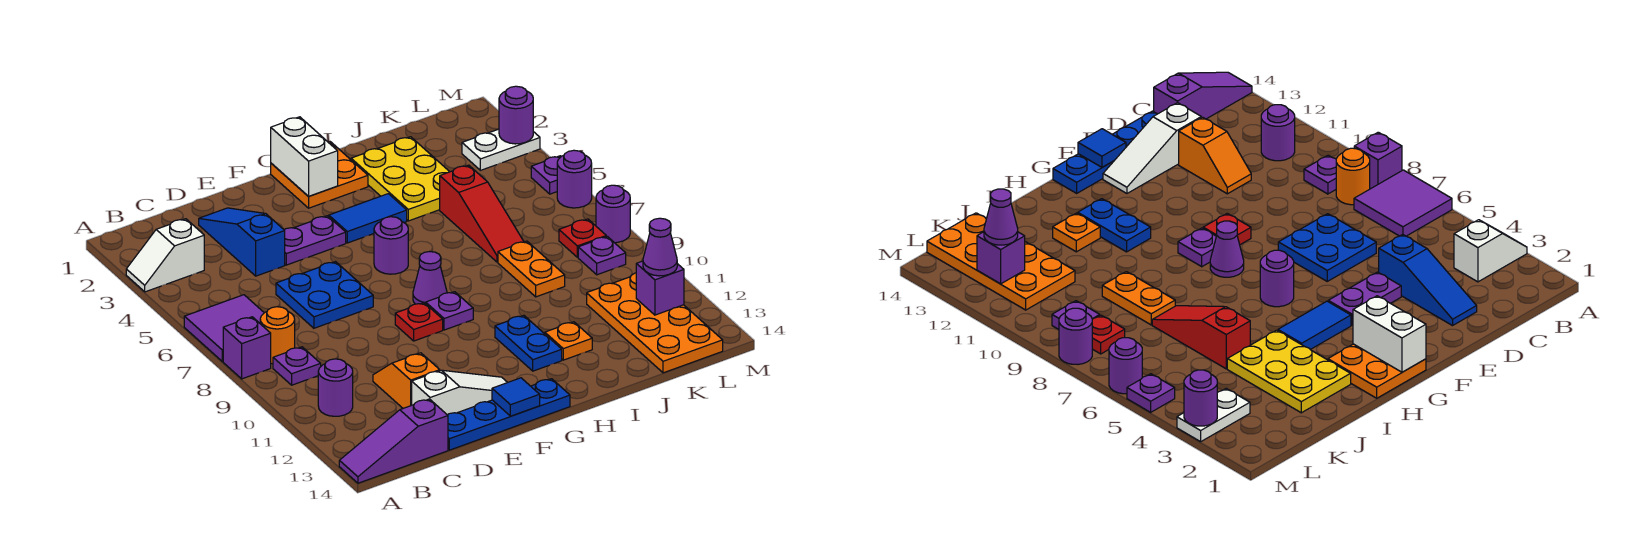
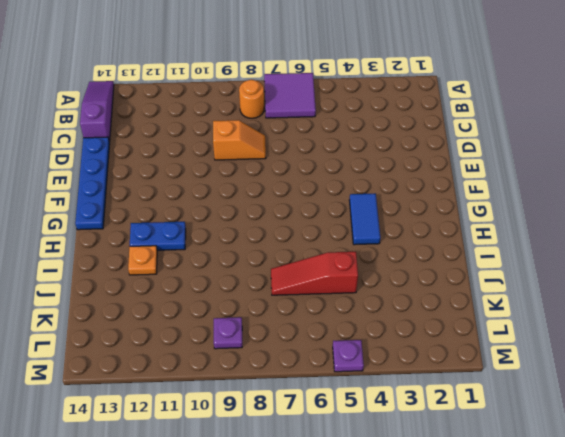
orange 1x2 slope [213,120,266,160] -> orange 1x2 slope moved to [373,353,440,408]
none -> white 1x2 slope [126,219,204,292]
none -> purple 1x1 brick [223,317,271,379]
none -> purple 1x1 plate [273,347,321,385]
none -> purple 1x1 round brick [318,359,353,416]

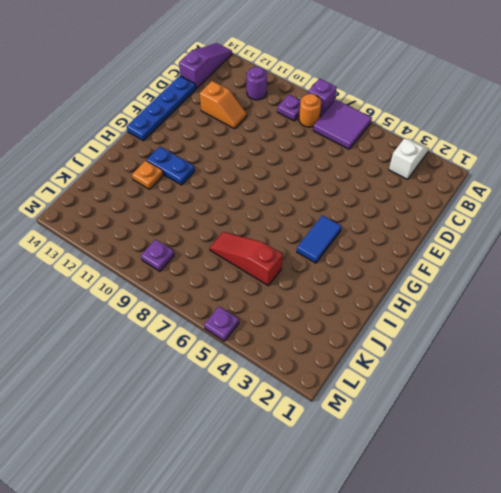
none -> blue 1x3 slope [199,208,285,276]
none -> blue 2x2 plate [276,262,373,328]
none -> white 1x3 slope [412,370,508,415]
none -> purple 1x2 plate [284,216,346,265]

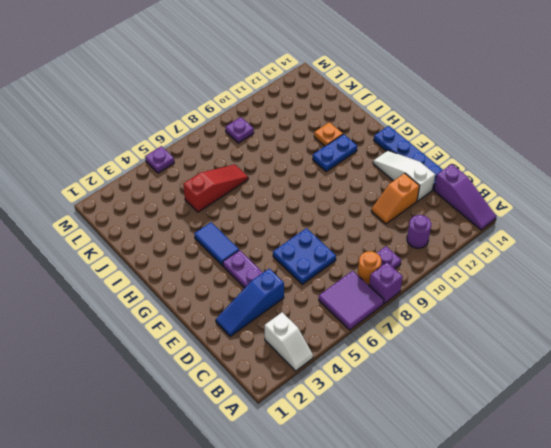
none -> red 1x1 plate [395,303,443,341]
none -> orange 2x2 plate [271,142,368,208]
none -> purple 1x1 round brick [374,217,408,274]
none -> purple 1x1 cone [413,251,447,304]

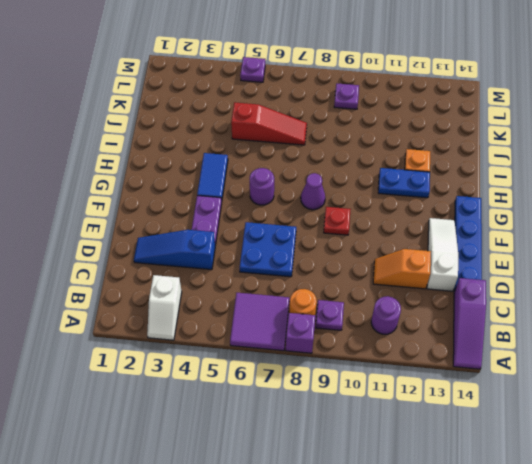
none -> orange 2x2 plate [271,142,368,208]
none -> purple 1x1 plate [426,292,473,330]
none -> yellow 2x3 plate [351,137,449,221]
none -> orange 1x2 plate [498,241,565,297]

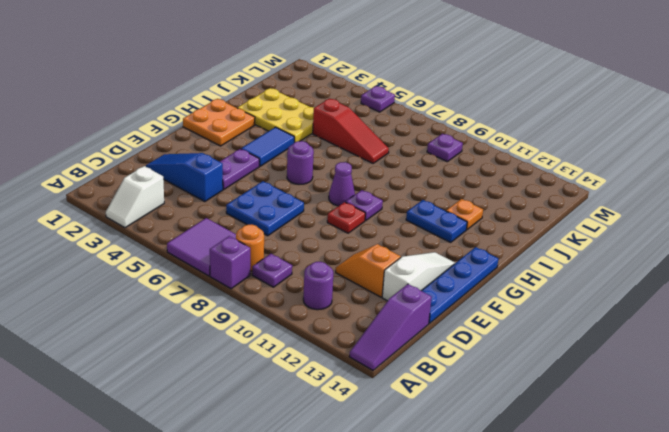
none -> orange 1x2 plate [498,241,565,297]
none -> orange 2x4 plate [587,273,723,373]
none -> white 1x2 plate [462,129,540,170]
none -> red 1x1 plate [559,219,606,257]

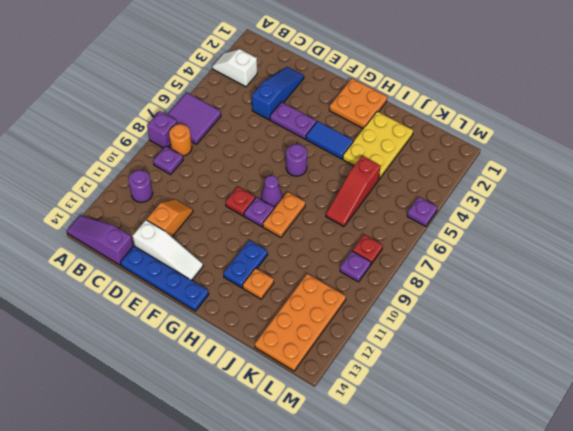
orange 1x2 plate [263,192,305,237] -> orange 1x2 plate moved to [498,241,565,297]
none -> blue 2x2 plate [276,262,373,328]
none -> white 1x2 plate [462,129,540,170]
none -> purple 1x1 round brick [557,150,592,208]
none -> purple 1x1 round brick [596,185,630,243]

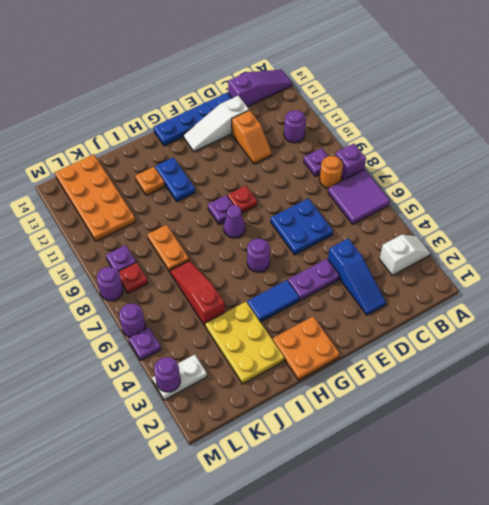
none -> blue 1x1 tile [492,378,540,416]
none -> white 1x2 brick [271,117,338,196]
none -> purple 1x1 brick [636,261,684,315]
none -> purple 1x1 cone [643,218,677,276]

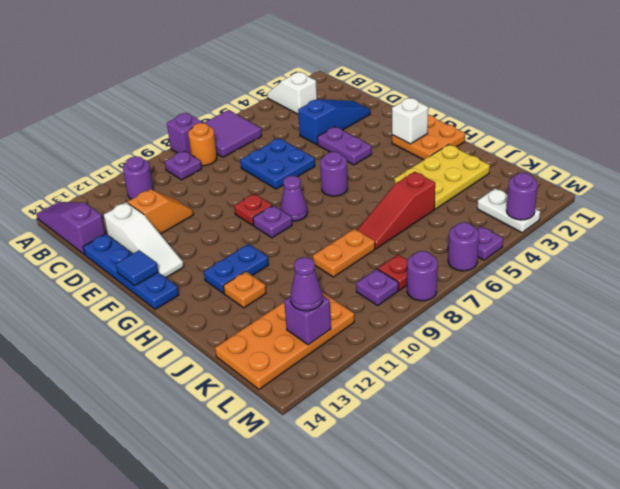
white 1x1 brick [392,98,428,144] -> white 1x2 brick [271,117,338,196]
none -> blue 1x2 tile [329,194,407,243]

